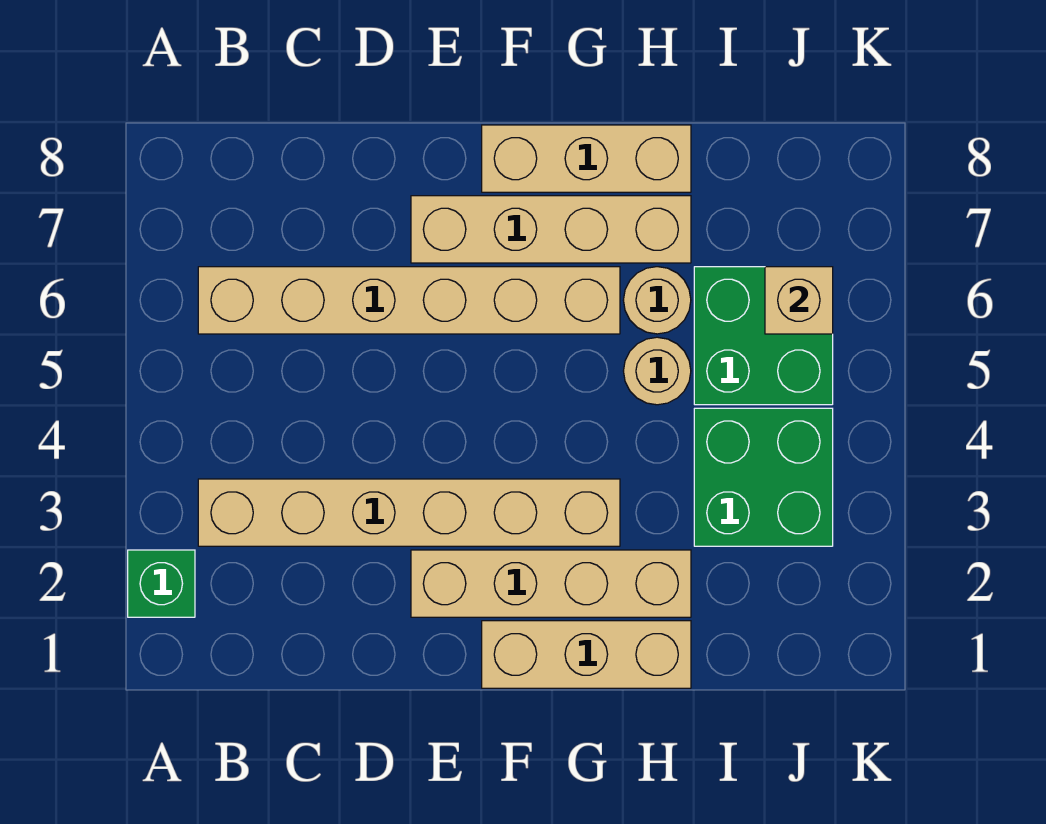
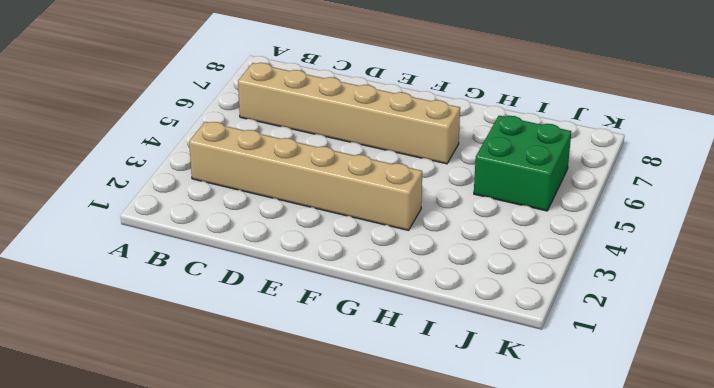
none -> green 1x1 brick [128,550,195,617]
none -> tan 1x4 brick [411,550,691,617]
none -> tan 1x4 brick [411,196,691,263]

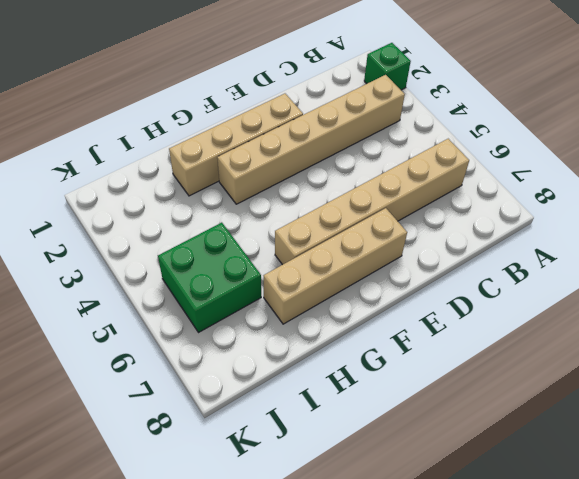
none -> tan 1x3 brick [482,621,691,688]
none -> tan 1x3 brick [482,125,691,192]
none -> tan 1x1 round brick [624,337,691,405]

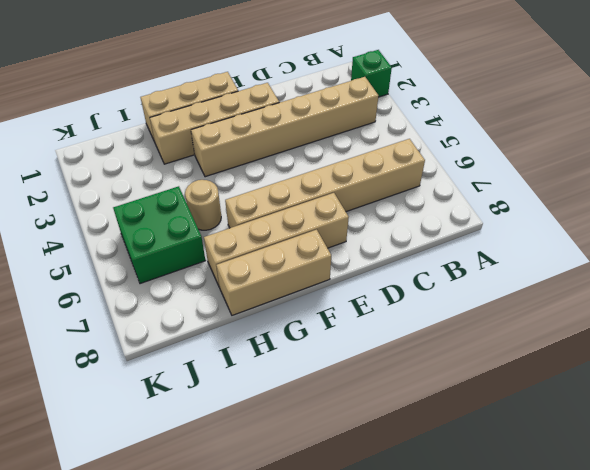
none -> tan 1x1 round brick [623,267,691,334]
none -> green 2x2 brick [694,408,833,546]
none -> tan 1x1 brick [765,267,833,334]

